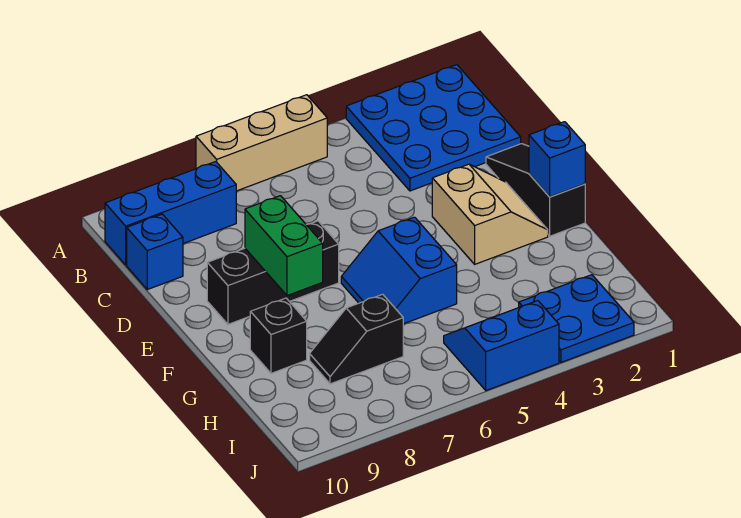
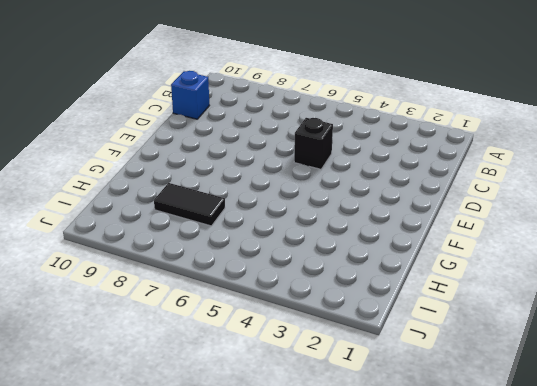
black 1x1 brick [294,118,333,169] -> black 1x1 brick moved to [250,298,307,373]
black 1x2 tile [154,183,225,226] -> black 1x2 slope [310,294,403,384]
none -> blue 3x3 plate [346,65,521,191]
none -> tan 1x3 brick [196,95,327,191]
none -> blue 1x3 brick [105,162,236,265]

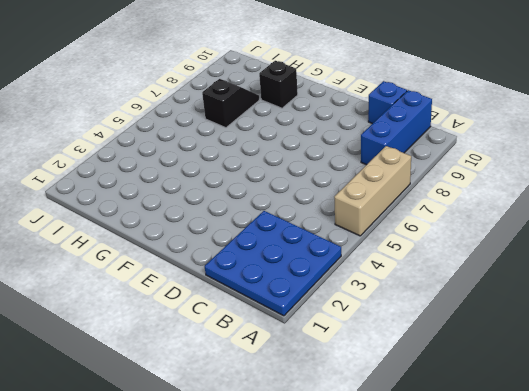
none -> black 1x3 slope [486,144,585,236]
none -> tan 2x2 slope [432,164,548,264]
none -> black 1x3 brick [207,221,339,324]

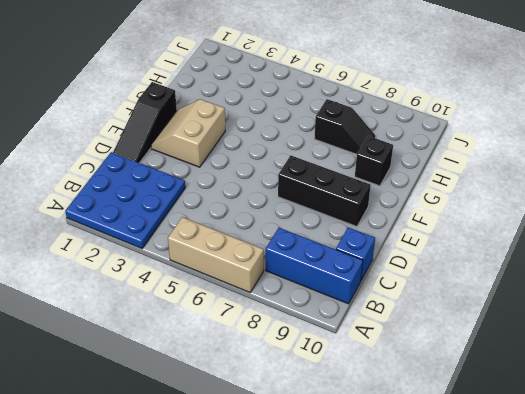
none -> blue 2x2 slope [341,217,457,324]
none -> blue 2x2 plate [519,275,634,362]
none -> blue 2x2 slope [444,301,559,391]

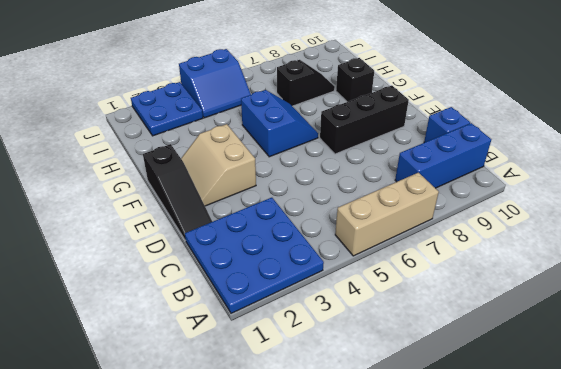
none -> green 1x2 brick [245,196,323,296]
none -> blue 1x1 brick [529,122,585,197]

